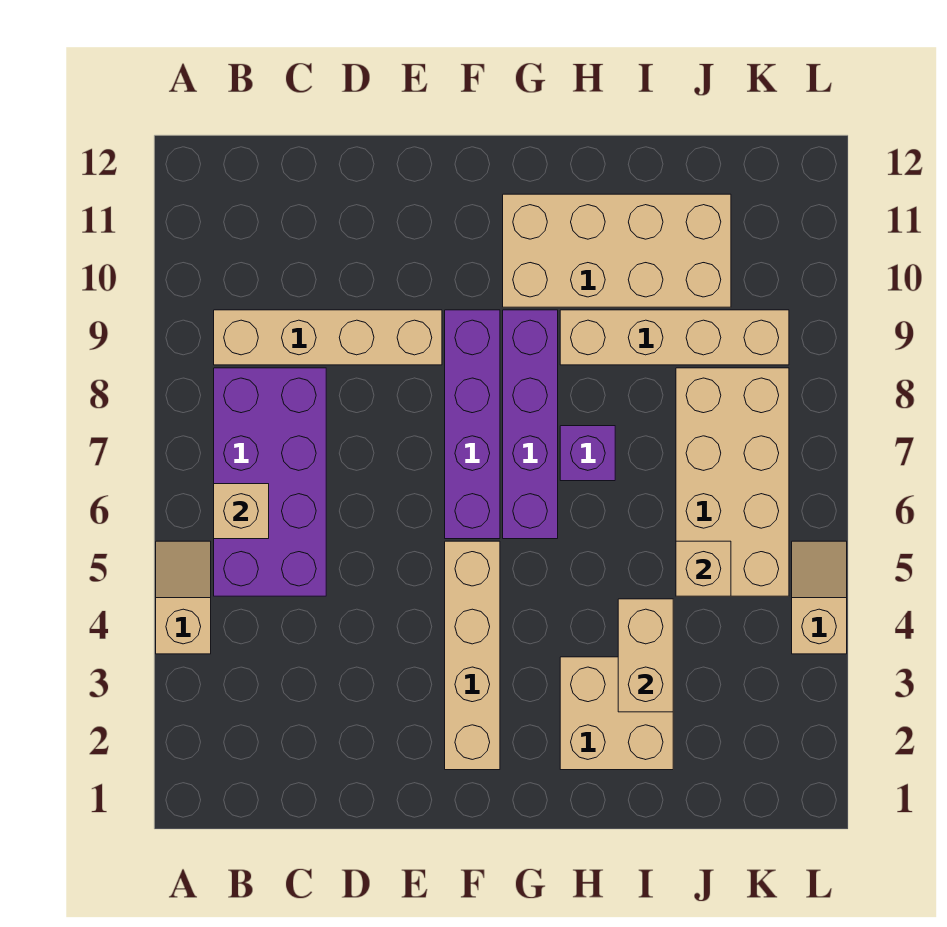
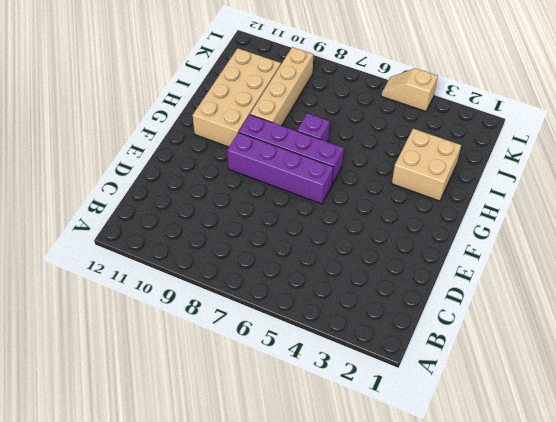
none -> tan 1x2 slope [156,541,211,654]
none -> purple 2x4 brick [214,368,326,596]
none -> tan 1x4 brick [214,310,442,365]

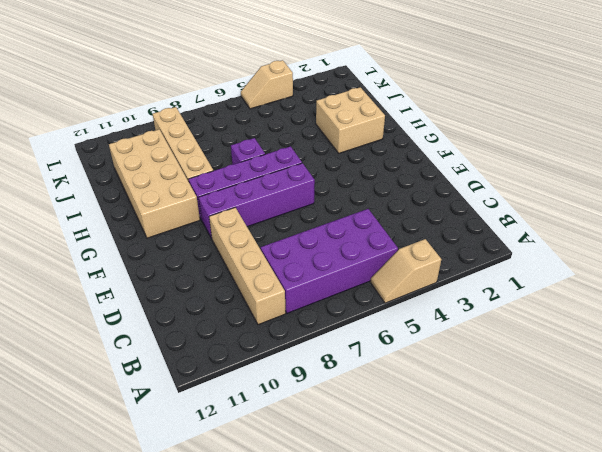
none -> tan 1x4 brick [445,541,500,770]
none -> tan 2x4 brick [676,368,789,596]
none -> tan 1x1 brick [214,484,269,539]

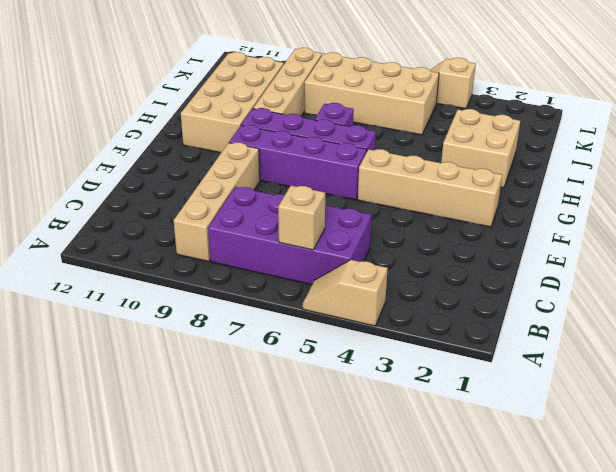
none -> tan 1x2 brick [618,599,673,712]
none -> tan 1x1 brick [676,541,731,596]

